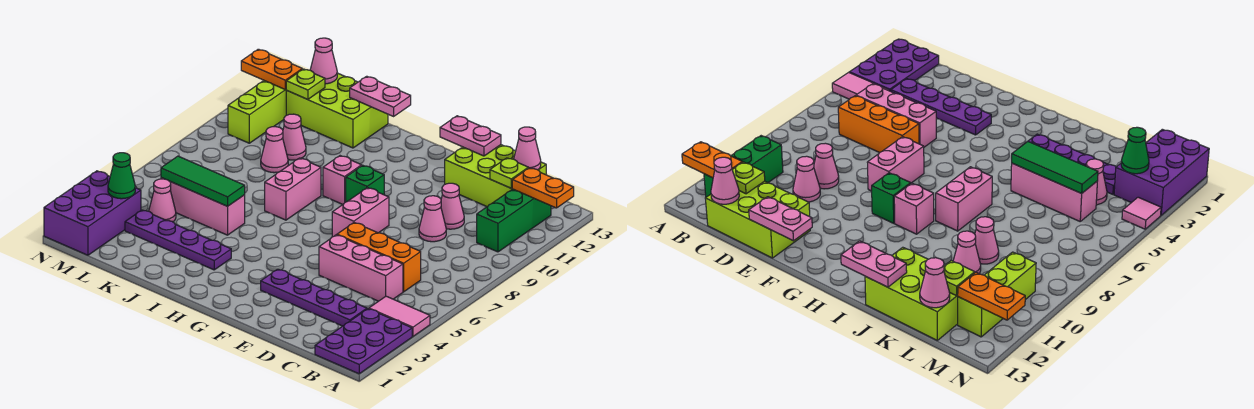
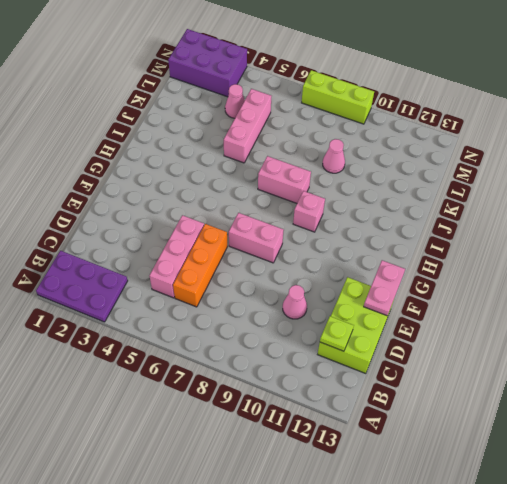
lime 1x3 brick [302,70,374,124] -> lime 1x3 brick moved to [228,81,286,143]
none -> pink 1x2 tile [369,296,430,336]
none -> green 1x3 brick [477,189,551,252]
none -> purple 1x4 plate [261,269,367,326]
none -> pink 1x1 cone [419,196,446,242]

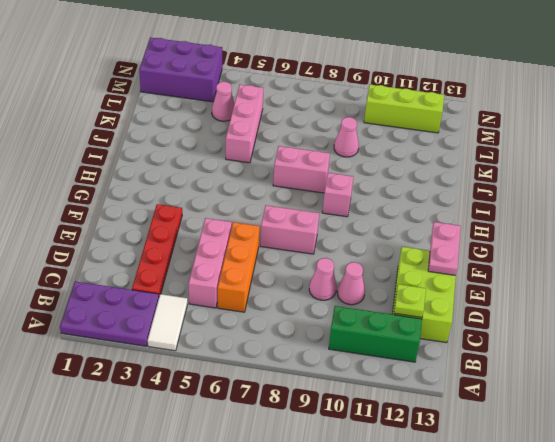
white 1x2 tile [148,294,187,351] -> pink 1x2 tile [369,296,430,336]
red 1x4 plate [132,204,182,296] -> purple 1x4 plate [261,269,367,326]
none -> green 1x1 brick [346,165,384,202]
none -> purple 1x4 plate [125,210,231,270]
none -> lime 2x3 brick [286,73,388,148]
none -> pink 1x1 cone [283,114,306,160]

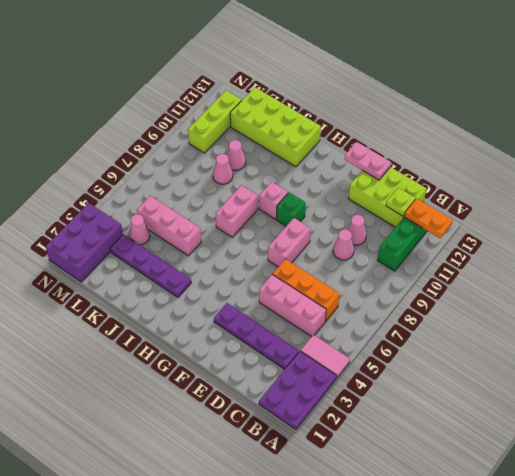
lime 2x4 brick [230,87,321,167] -> lime 2x3 brick [286,73,388,148]
none -> pink 1x1 tile [1122,197,1161,229]
none -> pink 1x1 cone [514,127,541,170]
none -> pink 1x2 plate [350,76,411,116]
none -> green 1x3 tile [161,156,245,206]

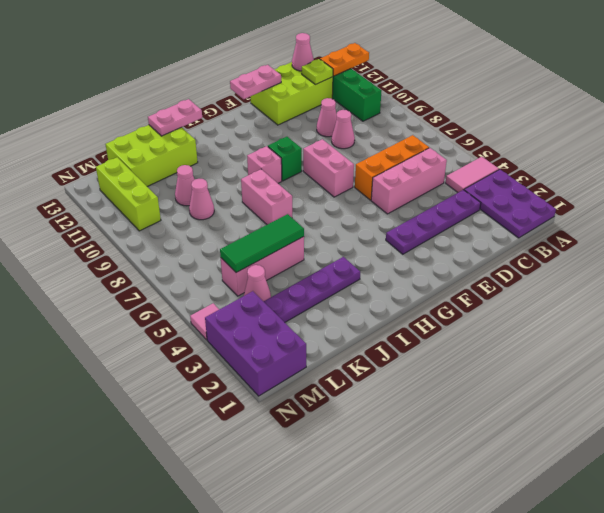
none -> lime 1x1 plate [286,69,325,99]
none -> pink 1x1 cone [310,38,337,84]
none -> green 1x1 cone [108,153,135,199]
none -> orange 1x2 plate [241,49,302,90]

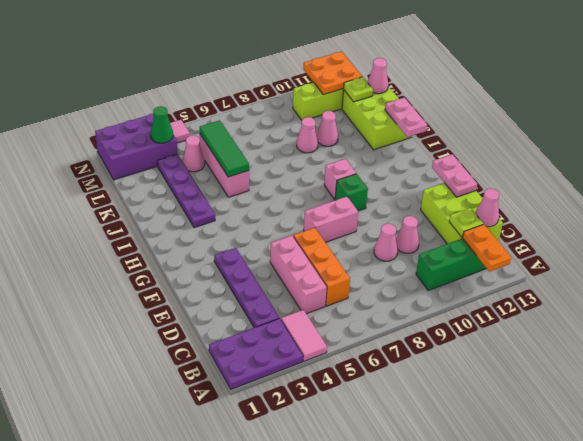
orange 2x2 plate [303,51,362,95] -> orange 1x2 plate [241,49,302,90]
none -> pink 1x2 brick [265,158,321,220]

